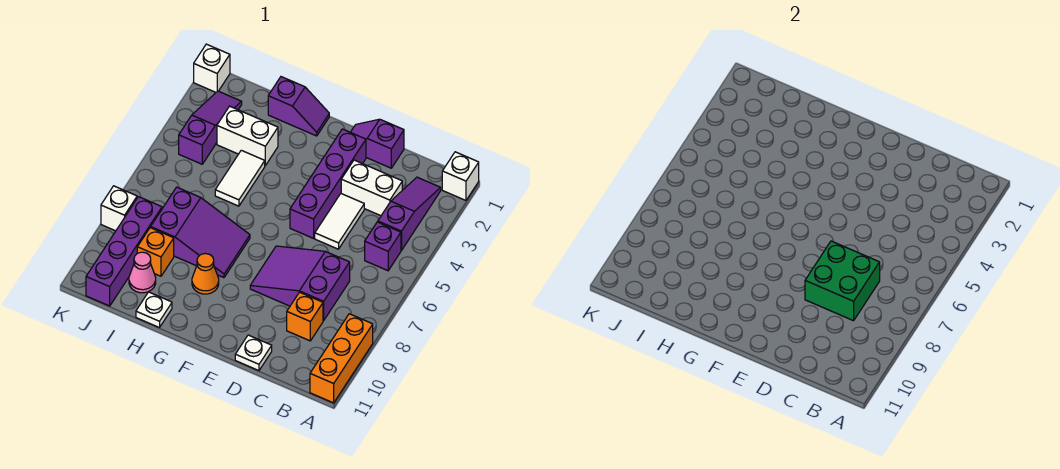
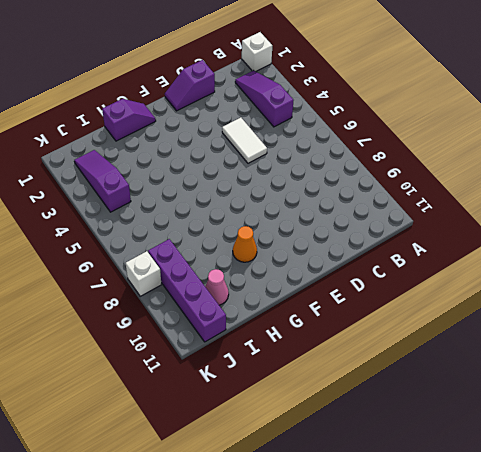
none -> orange 1x3 brick [310,314,373,403]
none -> purple 1x1 brick [365,222,401,271]
none -> white 1x2 brick [341,160,402,216]

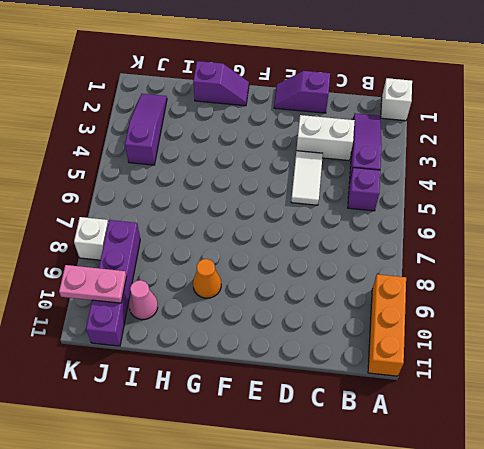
pink 1x2 plate [59,265,127,303] -> none
none -> purple 2x3 slope [250,246,350,321]
none -> orange 1x1 brick [287,292,323,341]
none -> white 1x1 plate [235,335,272,371]

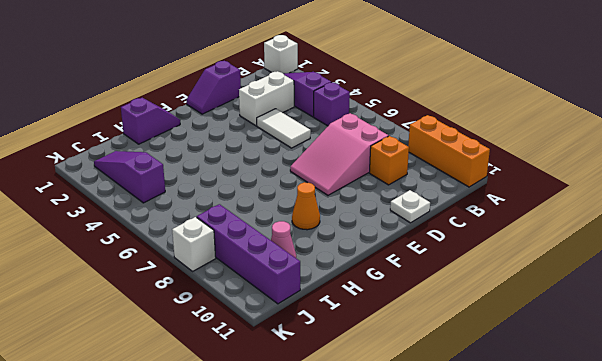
pink 2x3 slope [290,113,388,195] -> purple 2x3 slope [250,246,350,321]
none -> purple 1x4 brick [290,129,366,238]
none -> purple 2x3 slope [151,187,250,278]
none -> white 1x2 brick [217,106,278,165]

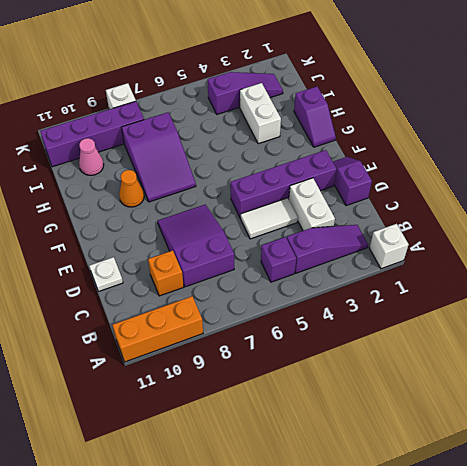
none -> white 1x2 tile [215,150,265,206]
none -> white 1x1 plate [136,292,172,328]
none -> orange 1x1 brick [137,228,174,276]

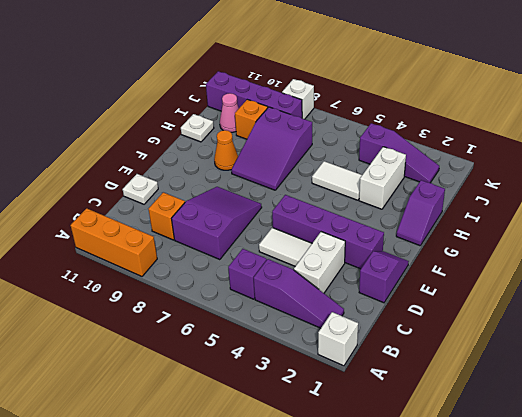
none -> white 1x1 brick [194,44,230,92]
none -> green 2x2 brick [805,241,880,321]

